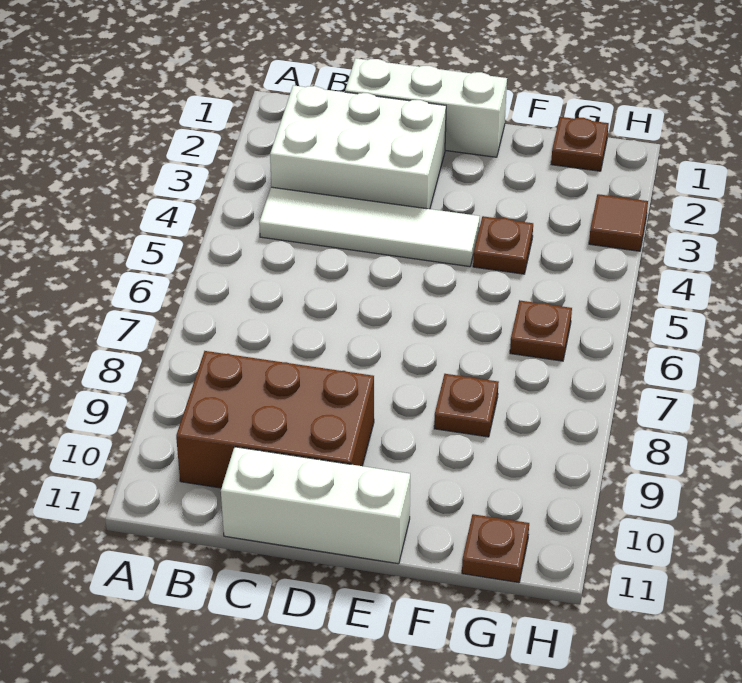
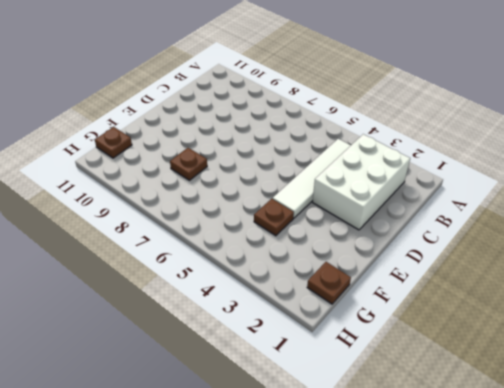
none -> brown 2x3 brick [176,351,374,488]
none -> white 1x3 brick [345,58,507,157]

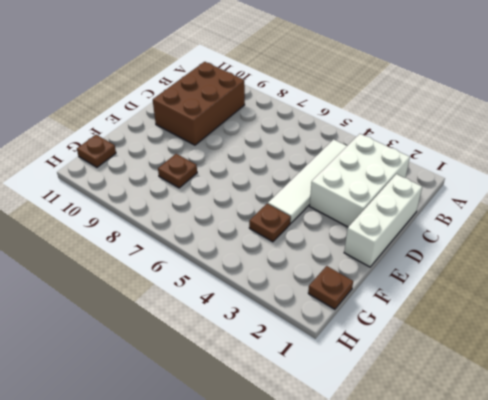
none -> white 1x3 brick [221,447,410,564]
none -> brown 1x1 plate [510,300,572,361]

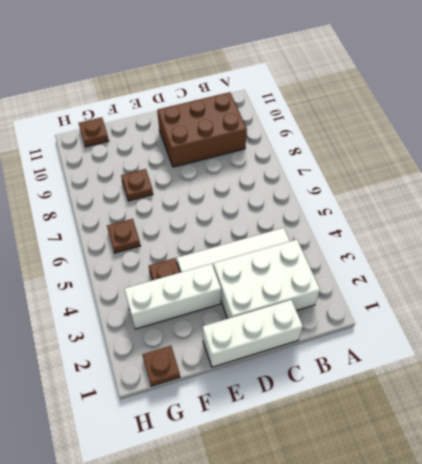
white 1x3 brick [124,264,221,329] -> white 1x3 brick moved to [221,447,410,564]
none -> brown 1x1 tile [589,194,648,251]

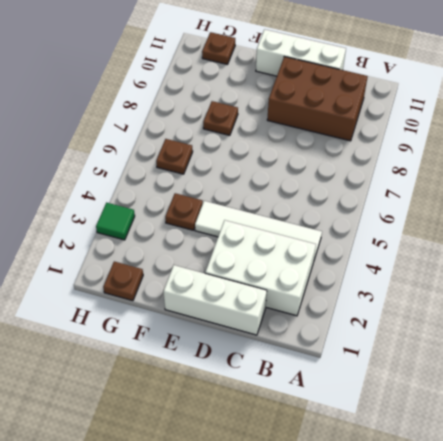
green 1x1 tile [96,203,135,240] -> brown 1x1 tile [589,194,648,251]

